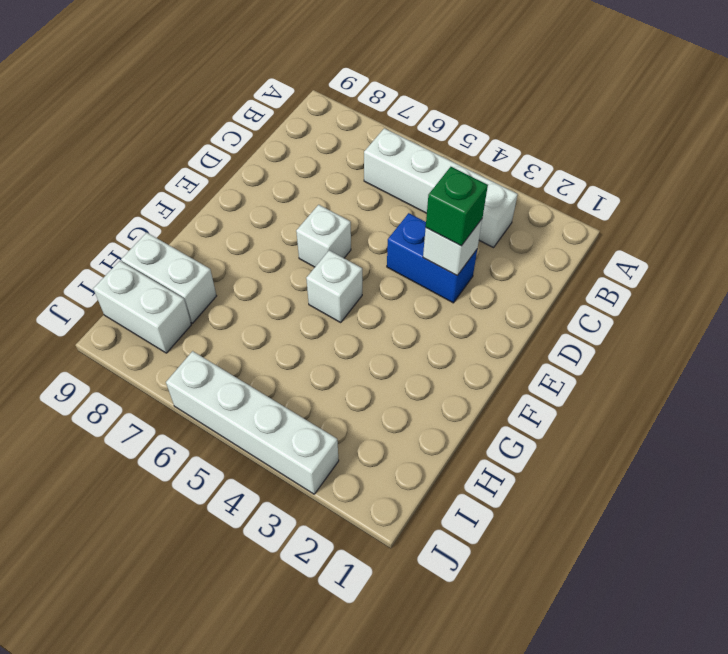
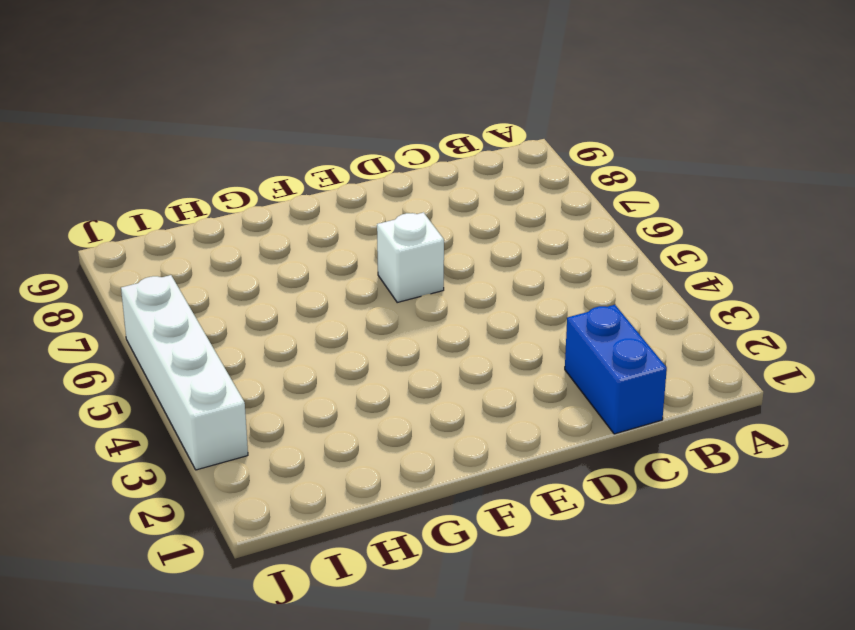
blue 1x2 brick [565,305,667,434] -> blue 1x2 brick moved to [387,213,477,303]
none -> white 1x4 brick [364,128,518,248]
none -> white 1x1 brick [306,250,362,322]

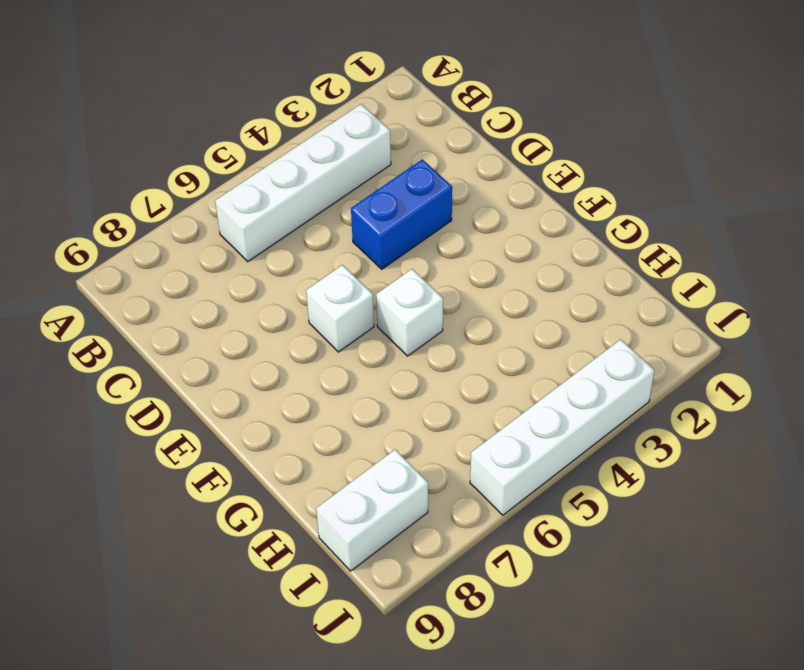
none -> white 1x2 brick [121,233,216,323]
none -> white 1x1 brick [423,219,482,275]

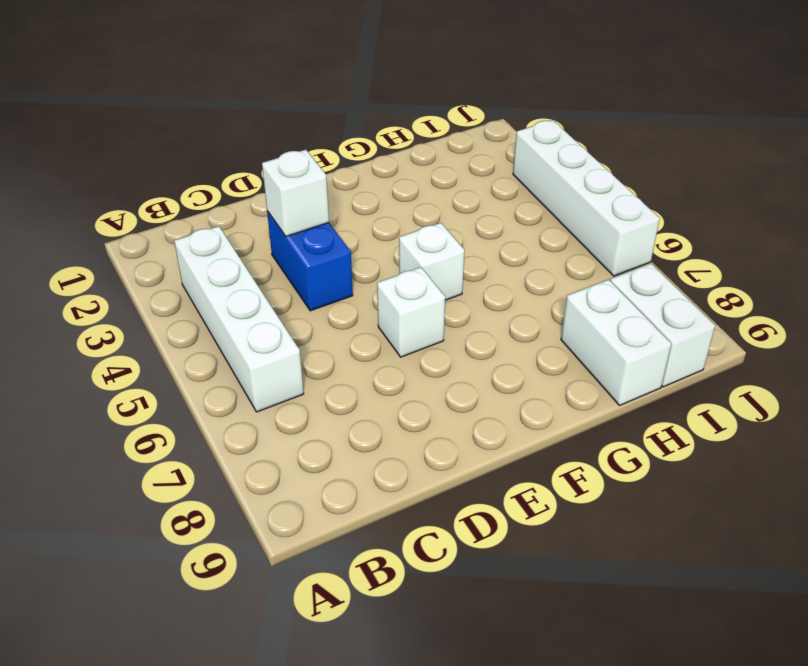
none -> green 1x1 brick [426,167,488,246]

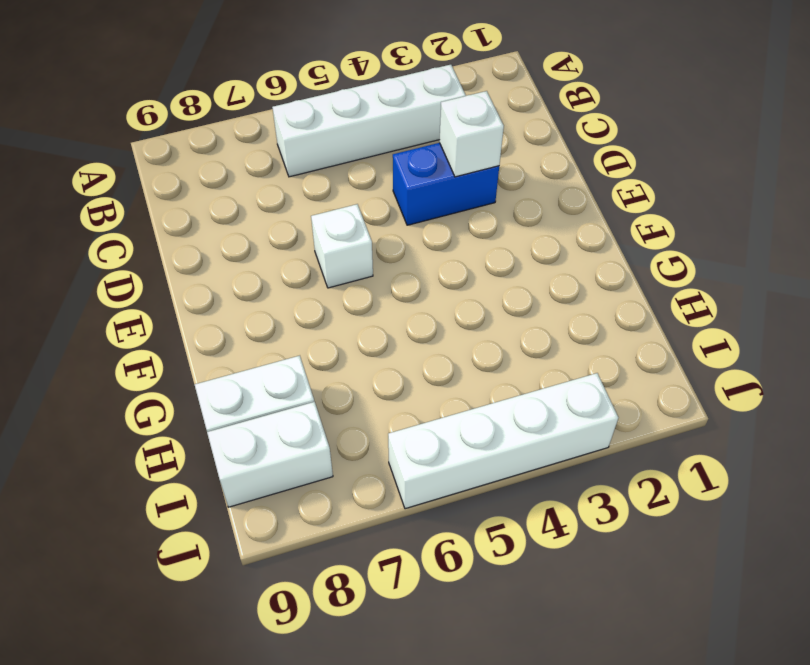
none -> white 1x1 brick [306,250,362,322]
none -> green 1x1 brick [426,167,488,246]

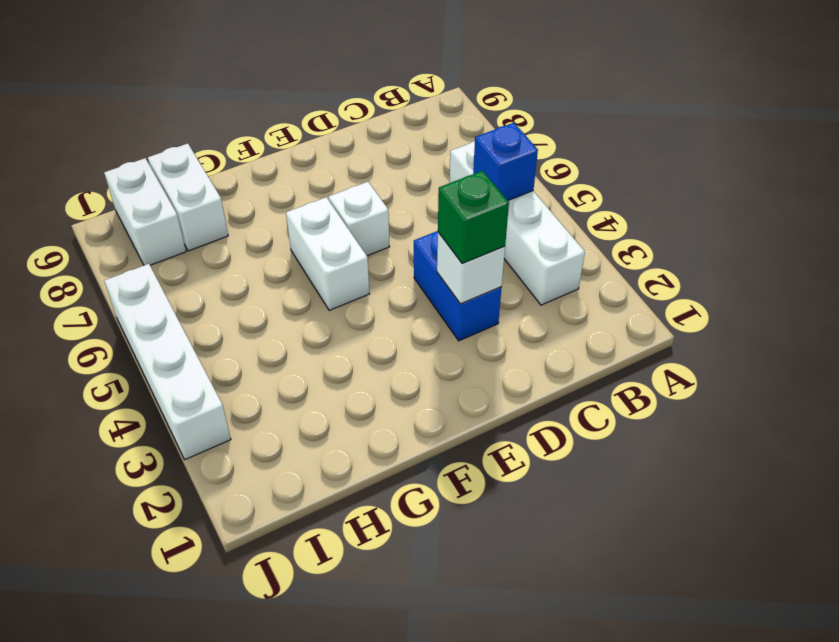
blue 1x1 brick [473,123,538,200] -> none
white 1x2 brick [286,197,369,310] -> white 1x1 brick [306,250,362,322]

